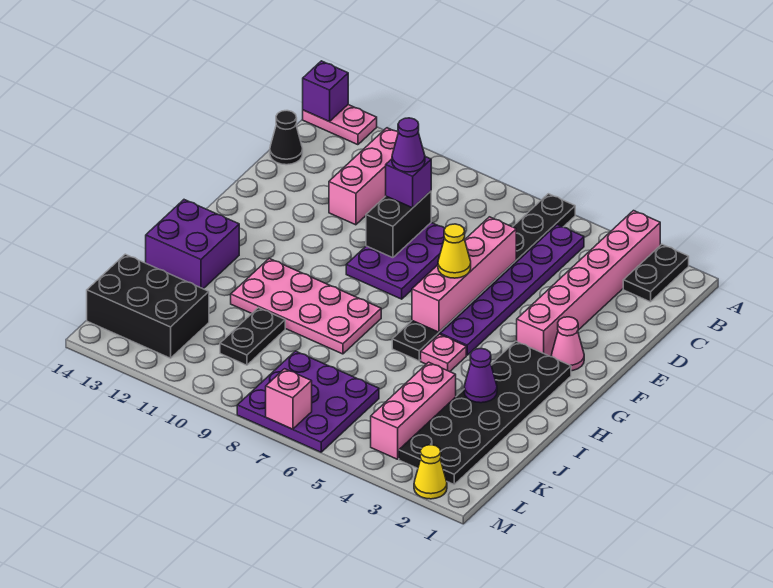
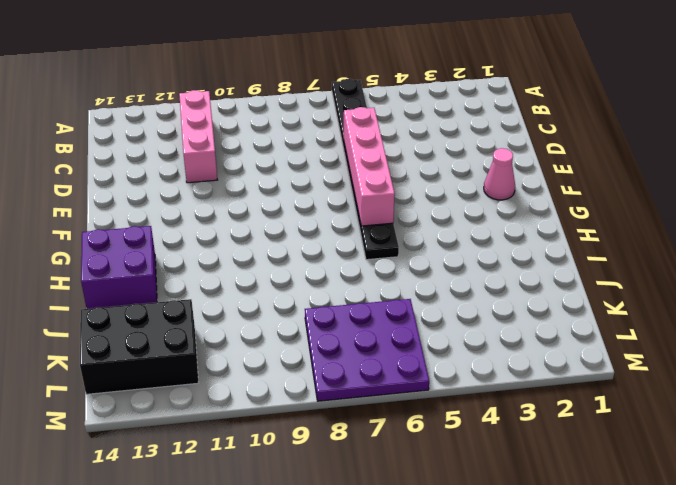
none -> black 1x2 plate [623,244,689,302]
none -> pink 1x6 brick [517,211,660,356]
none -> pink 1x2 plate [303,105,377,145]

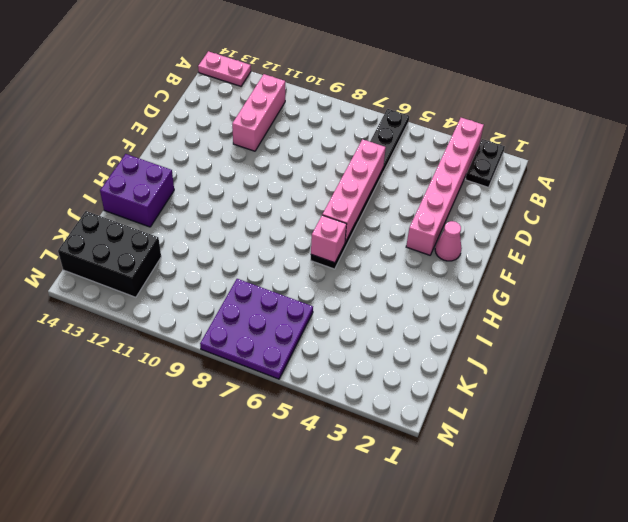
pink 1x1 brick [311,215,347,263] -> pink 1x1 brick moved to [266,369,312,429]
none -> purple 1x6 plate [440,225,584,355]
none -> black 1x1 cone [270,111,303,165]
none -> purple 2x3 plate [346,223,445,299]

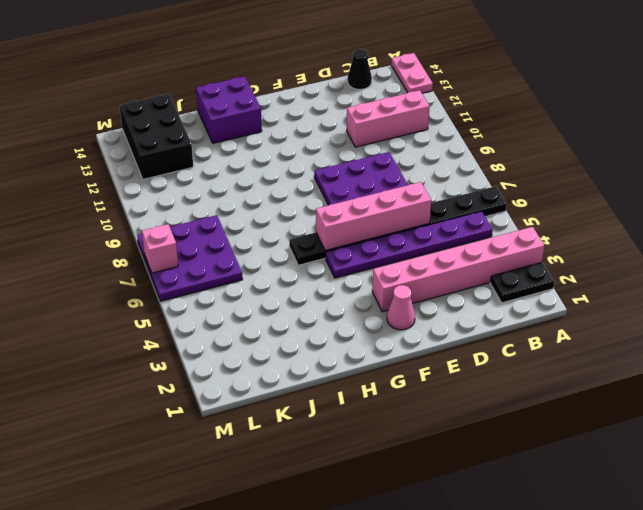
none -> black 2x6 plate [399,341,571,484]
none -> pink 1x1 plate [421,334,466,372]
none -> pink 2x4 plate [231,259,381,354]

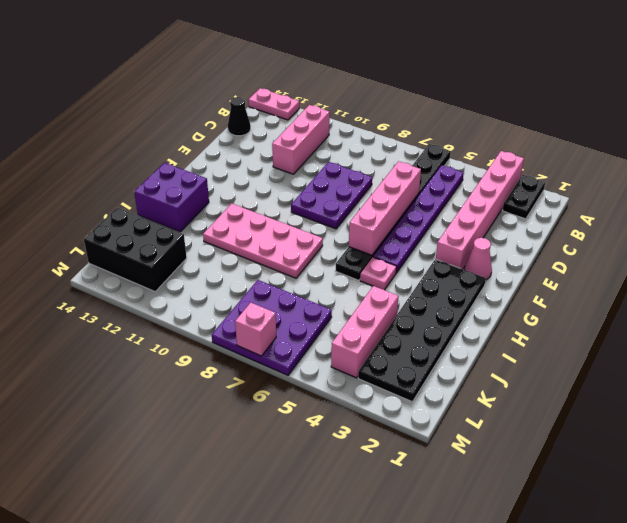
none -> black 1x2 plate [220,308,285,365]
none -> yellow 1x1 cone [414,445,447,499]
none -> purple 1x1 brick [303,61,348,121]

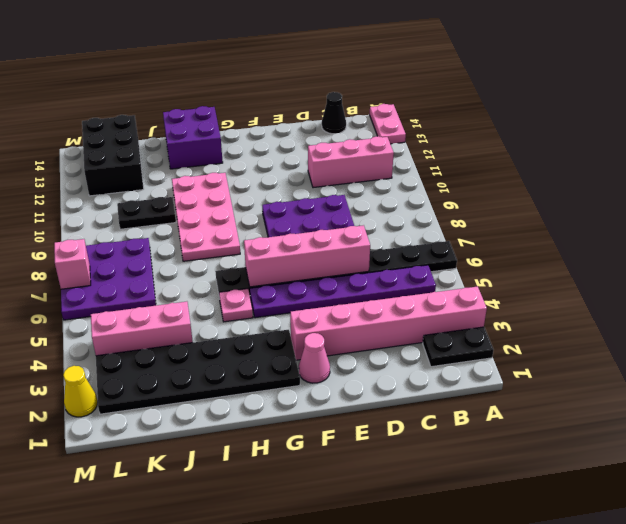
none -> purple 1x1 brick [303,61,348,121]
none -> black 1x2 brick [366,191,431,258]
none -> purple 1x1 cone [464,348,497,403]

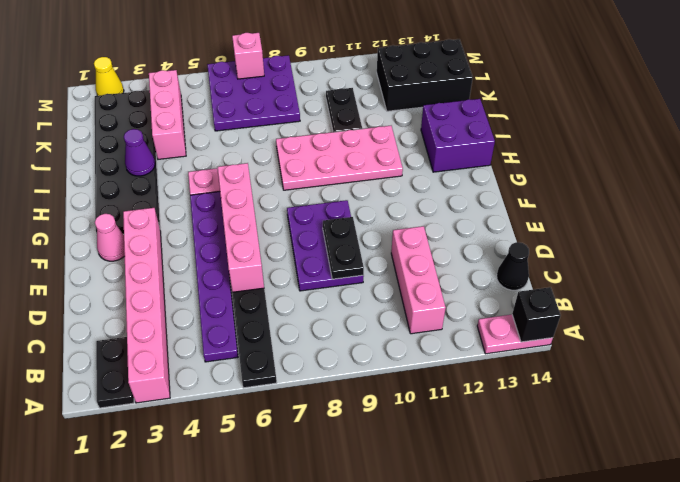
black 1x1 brick [512,287,561,342] -> purple 1x1 brick [303,61,348,121]
black 1x2 plate [323,217,364,279] -> black 1x2 brick [366,191,431,258]
none -> purple 1x1 brick [386,157,431,208]
none -> yellow 1x1 cone [438,224,471,278]
none -> purple 1x1 cone [392,118,425,172]

